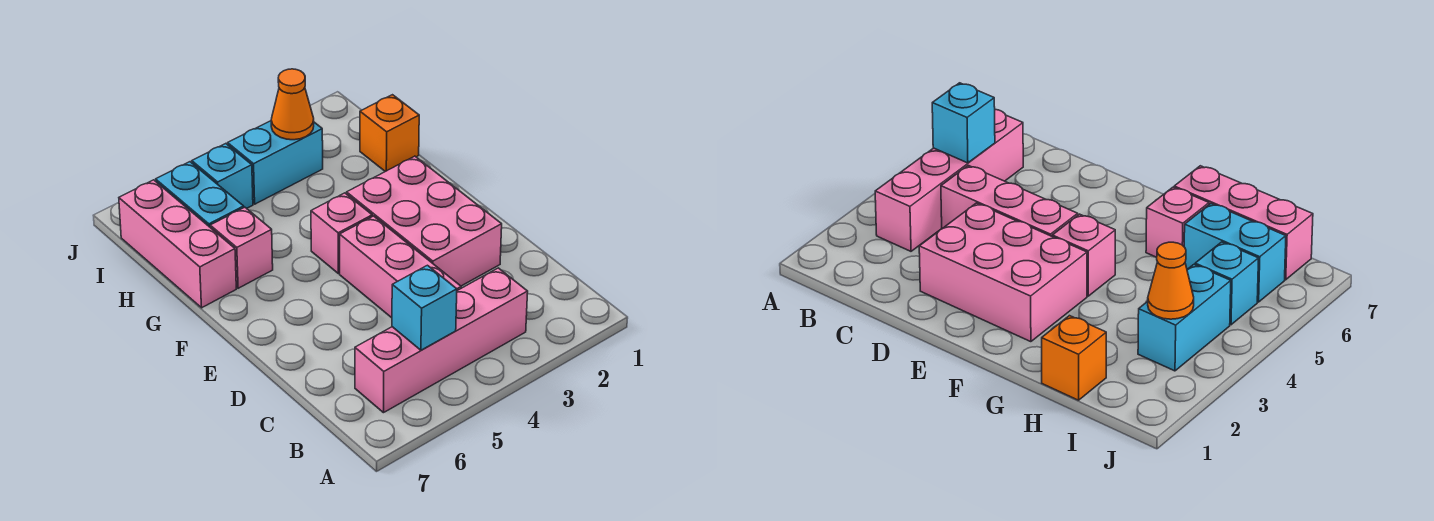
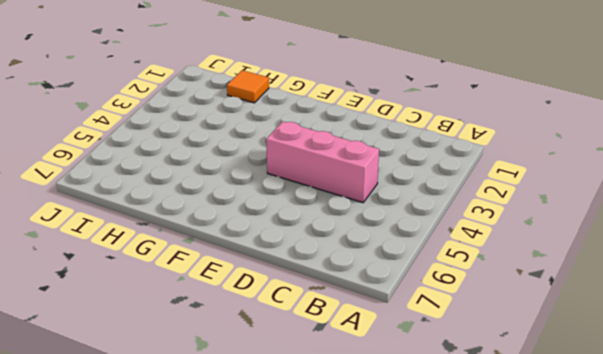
orange 1x1 tile [227,70,269,103] -> orange 1x1 brick [360,95,419,172]
none -> pink 1x4 brick [355,268,528,413]
none -> pink 2x3 brick [347,156,502,286]
none -> pink 1x1 brick [311,193,372,274]

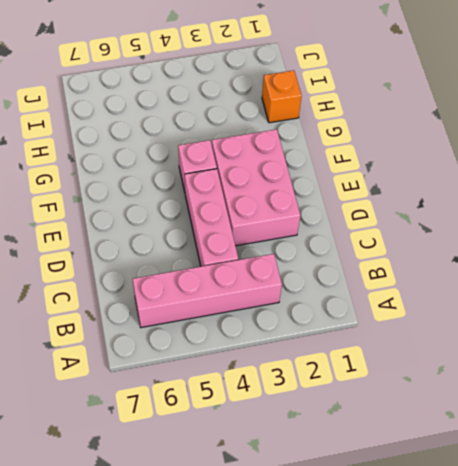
none -> pink 1x1 brick [210,207,273,288]
none -> pink 1x3 brick [119,180,236,308]
none -> cyan 1x2 brick [156,162,244,227]

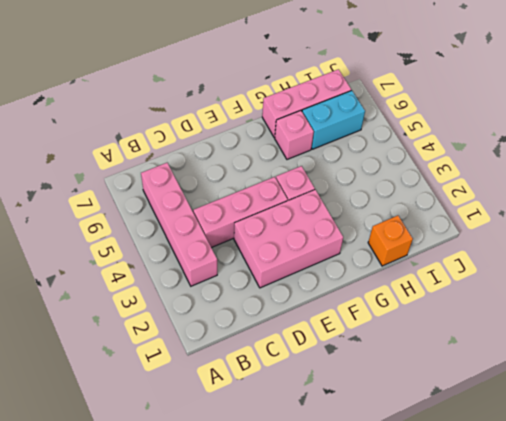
none -> cyan 1x2 brick [228,121,323,204]
none -> cyan 1x1 brick [192,144,253,208]
none -> cyan 1x1 brick [392,265,457,350]

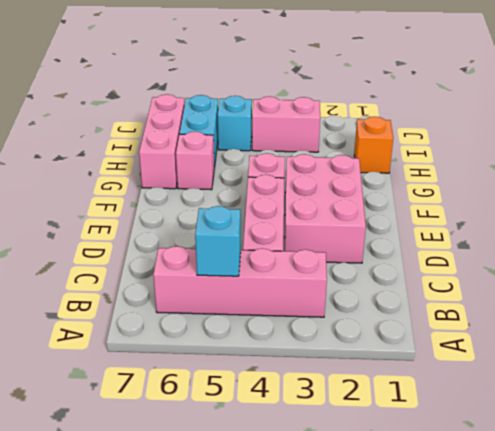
pink 1x2 brick [252,96,320,152] -> cyan 1x2 brick [228,121,323,204]
none -> orange 1x1 cone [271,69,314,140]

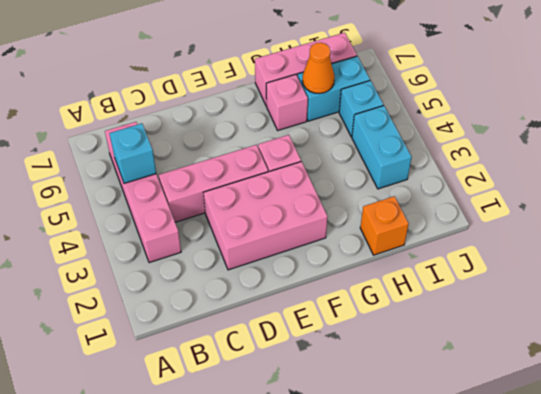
orange 1x1 cone [302,43,335,94] -> orange 1x1 cone moved to [271,69,314,140]

